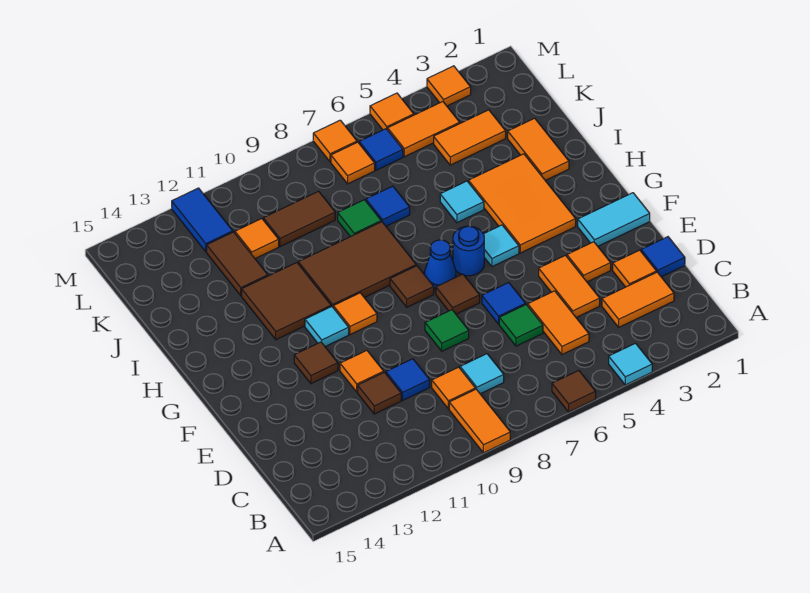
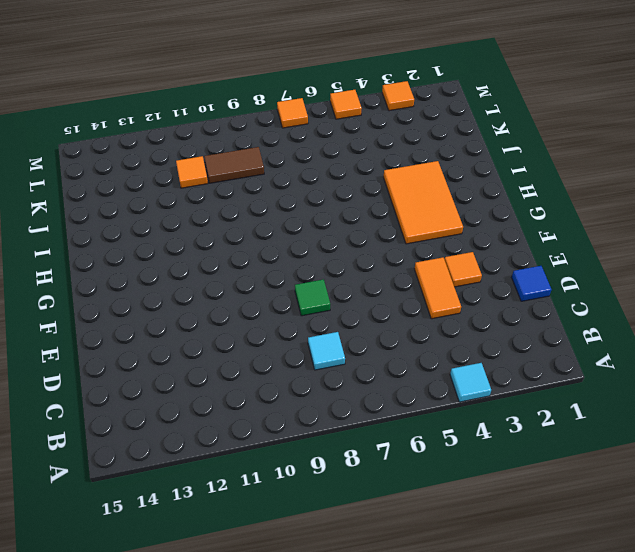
none -> brown 1x1 tile [552,371,596,412]
none -> orange 1x2 tile [449,389,510,453]
none -> orange 1x2 tile [602,272,674,327]
none -> orange 1x2 tile [528,291,589,355]

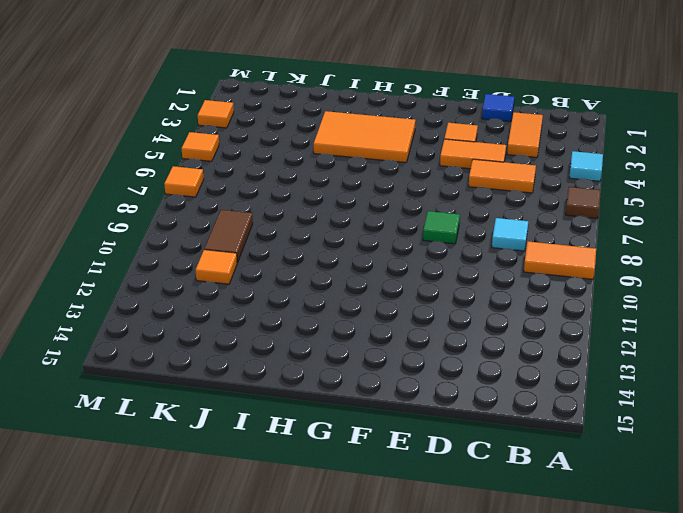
none -> orange 1x1 tile [432,367,475,409]
none -> orange 1x1 tile [613,250,656,287]
none -> green 1x1 tile [499,305,543,346]
none -> blue 1x1 tile [386,359,430,400]

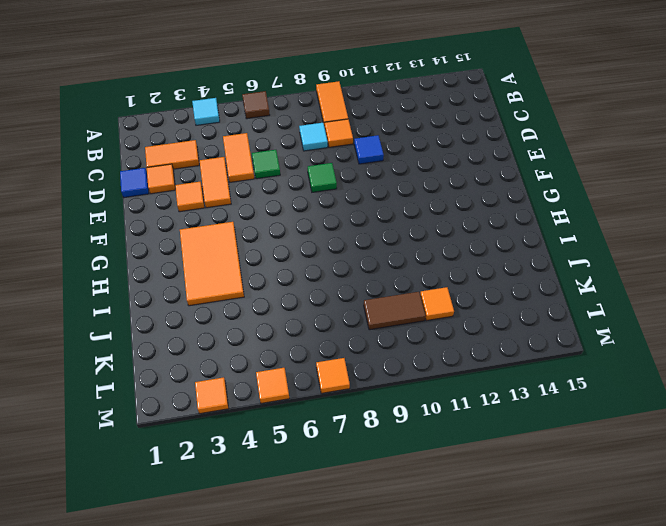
none -> brown 1x1 tile [358,372,401,414]
none -> blue 1x1 tile [482,283,526,324]
none -> orange 1x1 tile [340,351,384,392]
none -> cyan 1x2 tile [578,193,650,246]

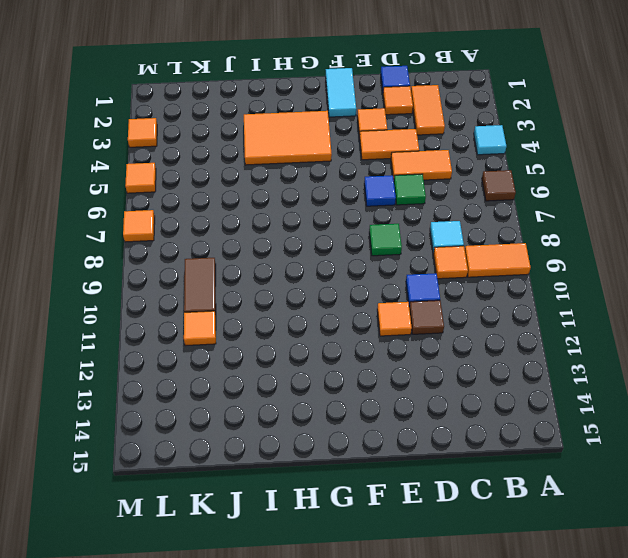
none -> brown 1x1 tile [436,274,480,314]
none -> brown 1x1 tile [294,342,338,384]
none -> cyan 1x1 tile [484,225,519,267]
none -> blue 1x1 round brick [453,226,484,276]

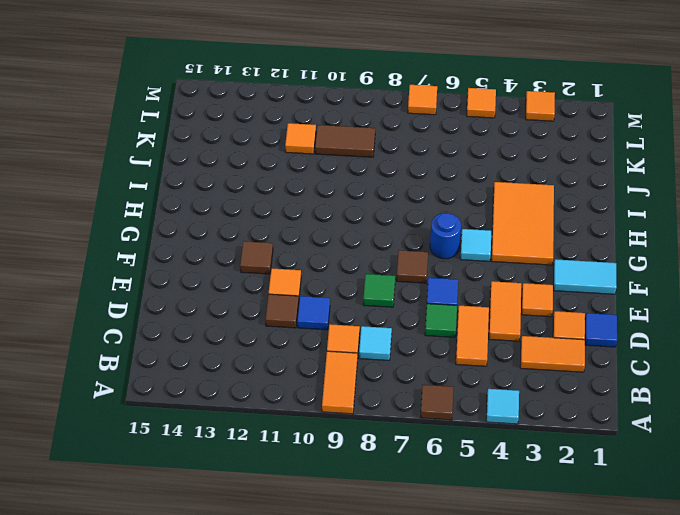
none -> blue 1x1 cone [424,240,456,289]
none -> brown 1x1 tile [390,266,434,307]
none -> orange 1x1 tile [333,293,377,335]
none -> cyan 1x1 tile [305,306,349,346]

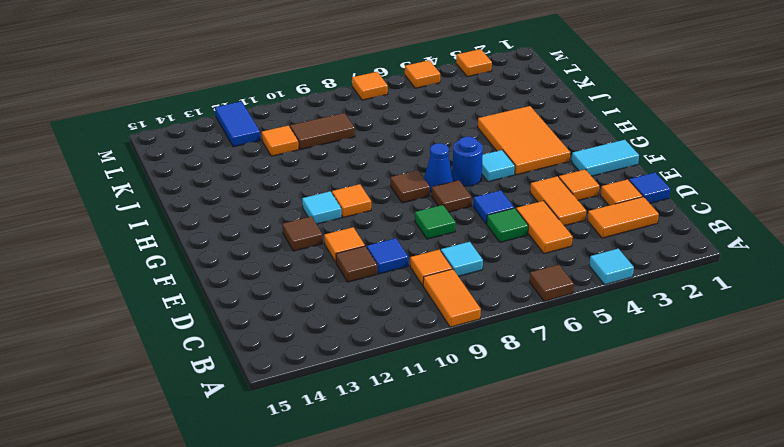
none -> brown 2x3 tile [298,222,416,307]
none -> brown 2x2 tile [242,263,331,340]
none -> orange 1x2 tile [508,118,569,180]
none -> cyan 1x1 tile [440,181,484,223]

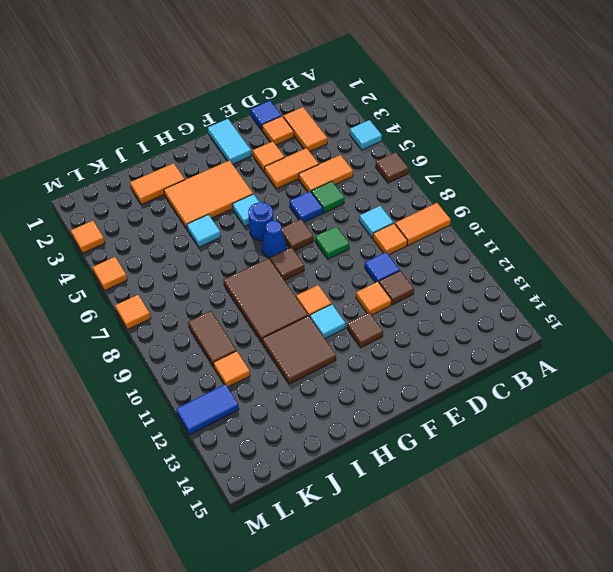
none -> blue 1x1 tile [366,186,410,226]
none -> green 1x1 tile [338,200,381,237]
none -> brown 1x2 tile [207,232,268,296]
none -> orange 1x2 tile [434,110,506,165]

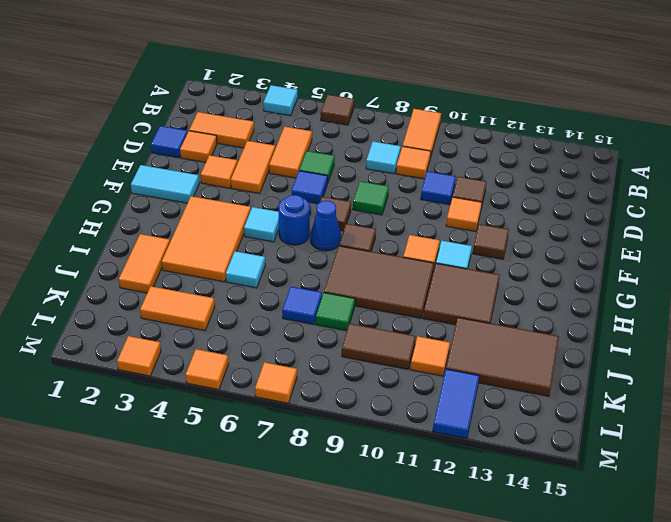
brown 2x3 tile [446,318,559,396] -> brown 1x2 tile [207,232,268,296]
none -> orange 1x2 tile [388,102,460,157]
none -> blue 1x1 tile [359,129,403,170]
none -> orange 1x1 tile [331,142,375,184]

